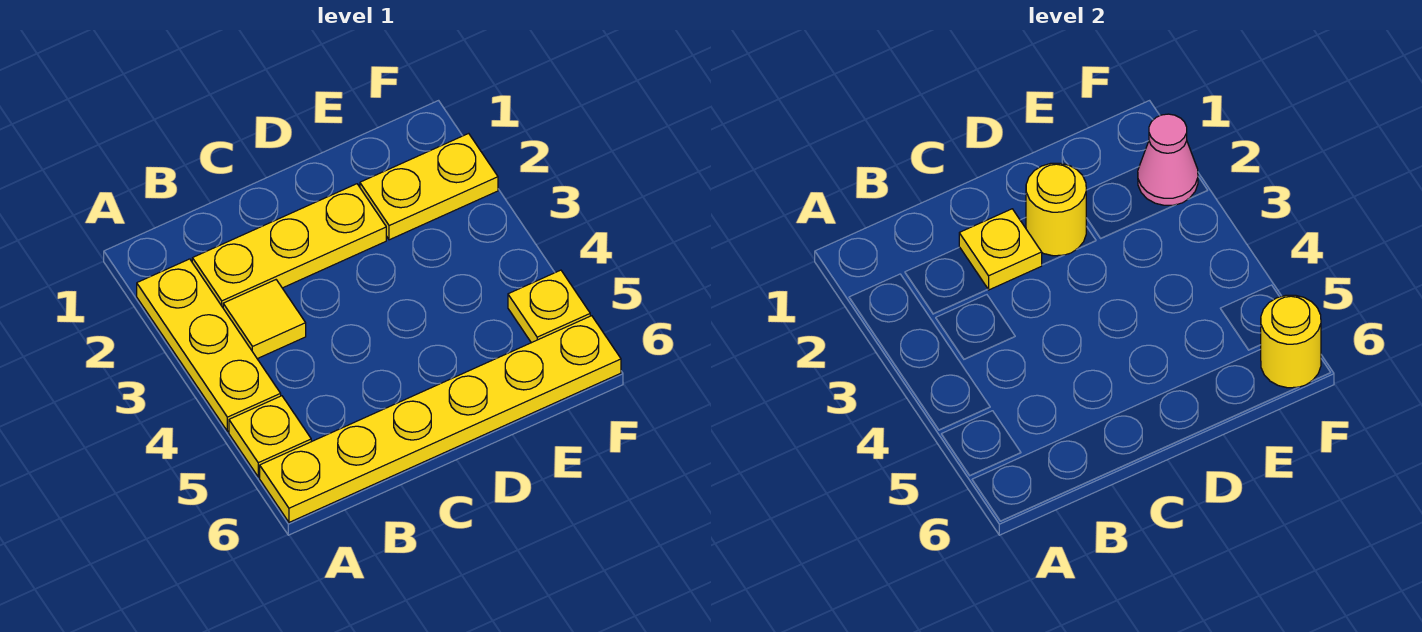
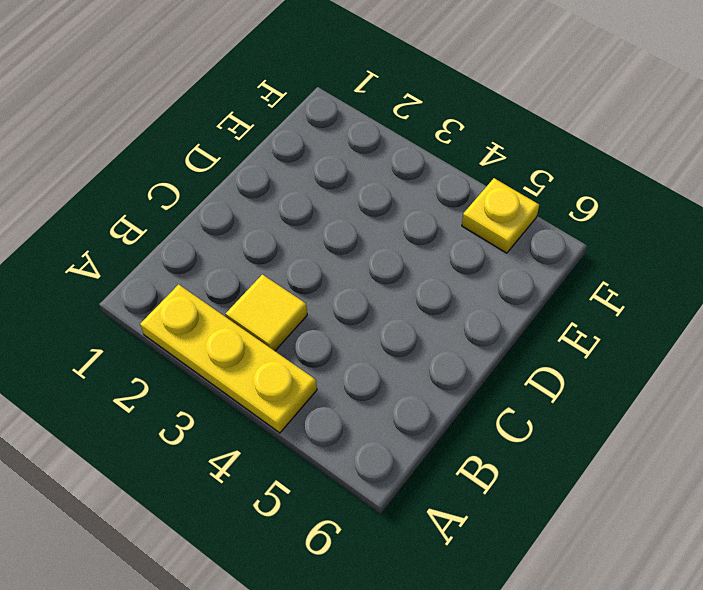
none -> yellow 1x1 plate [229,396,311,477]
none -> yellow 1x6 plate [260,316,621,522]

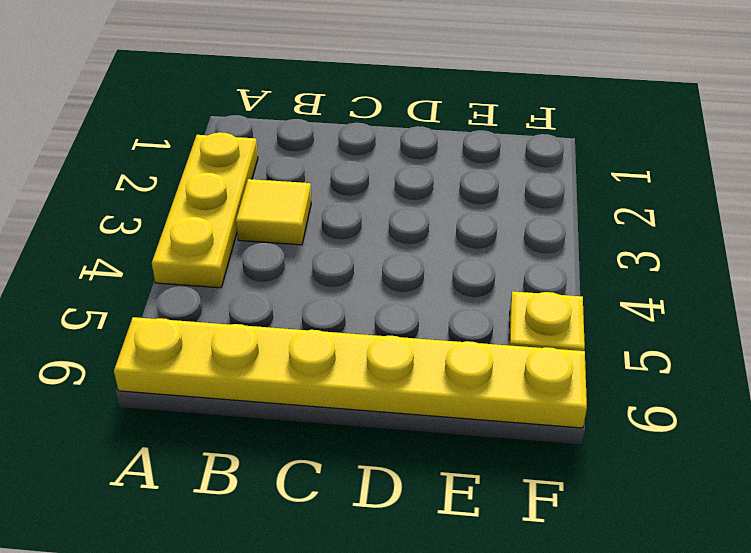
none -> yellow 1x1 plate [229,396,311,477]
none -> yellow 1x3 plate [192,184,386,307]

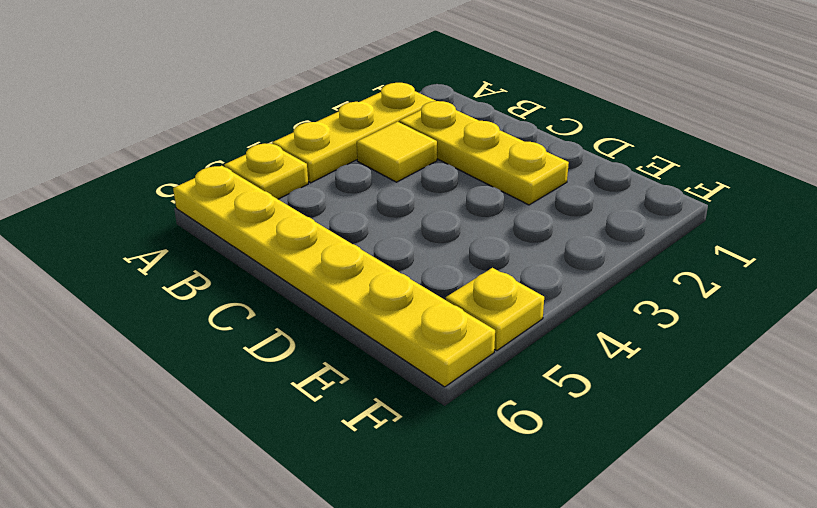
none -> yellow 1x2 plate [360,133,498,240]
none -> yellow 1x1 plate [959,209,1042,290]

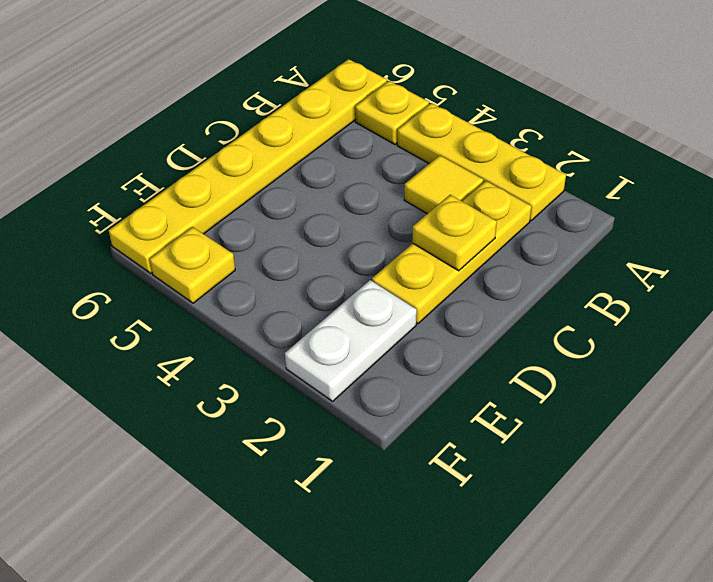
white 1x2 plate [285,280,417,401] -> yellow 1x2 plate [360,133,498,240]
none -> yellow 1x1 round brick [1026,163,1086,256]
none -> pink 1x1 cone [1138,114,1198,205]

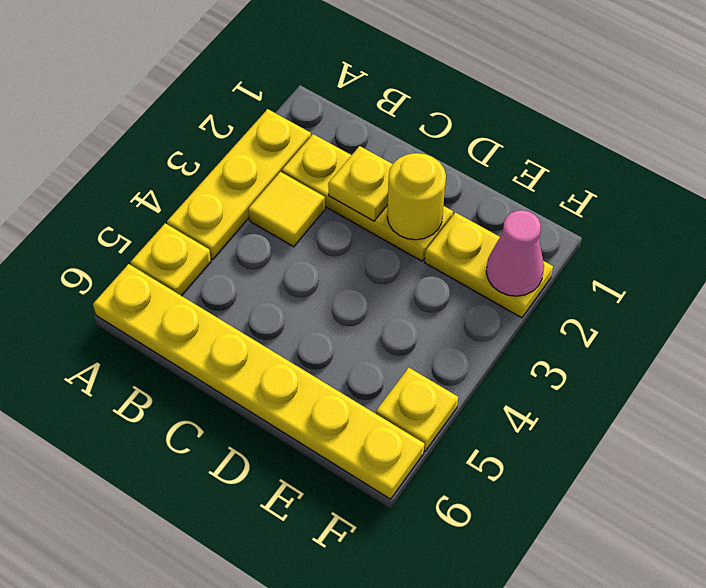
none -> yellow 1x1 round brick [1261,295,1321,388]

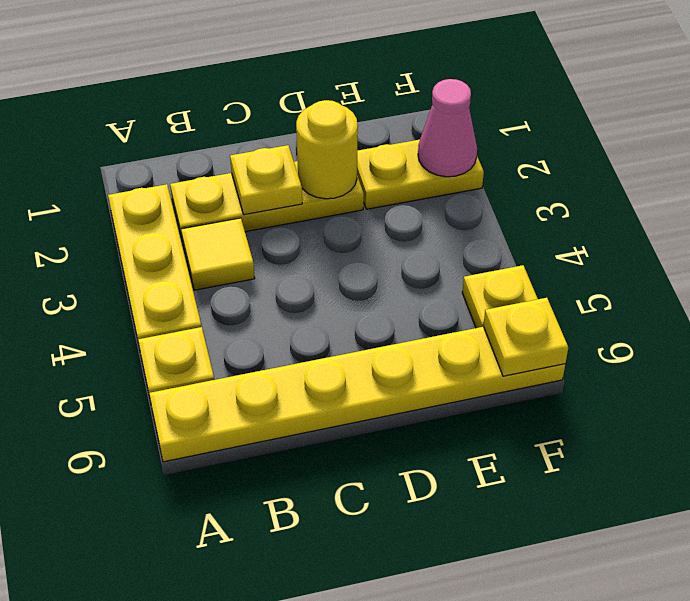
yellow 1x1 plate [483,298,568,376] -> yellow 1x1 round brick [1261,295,1321,388]

